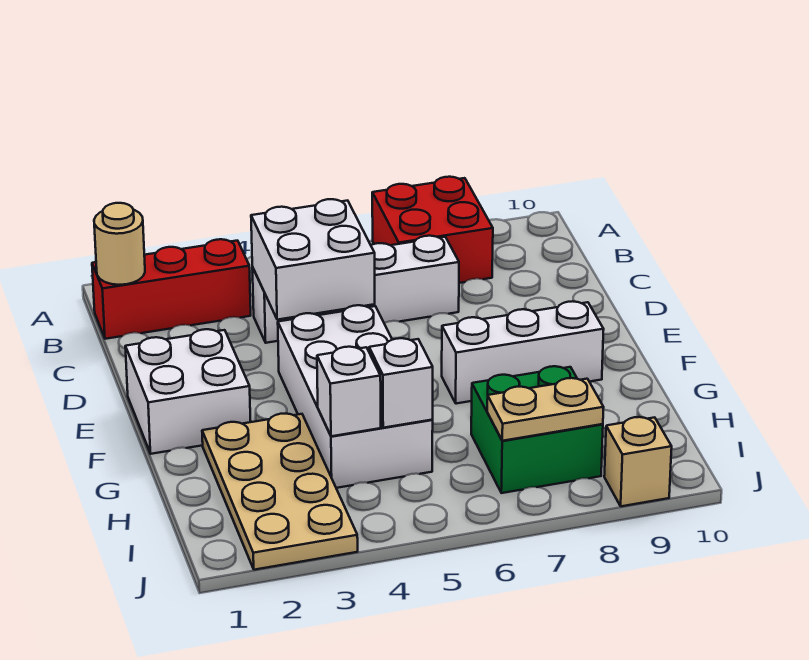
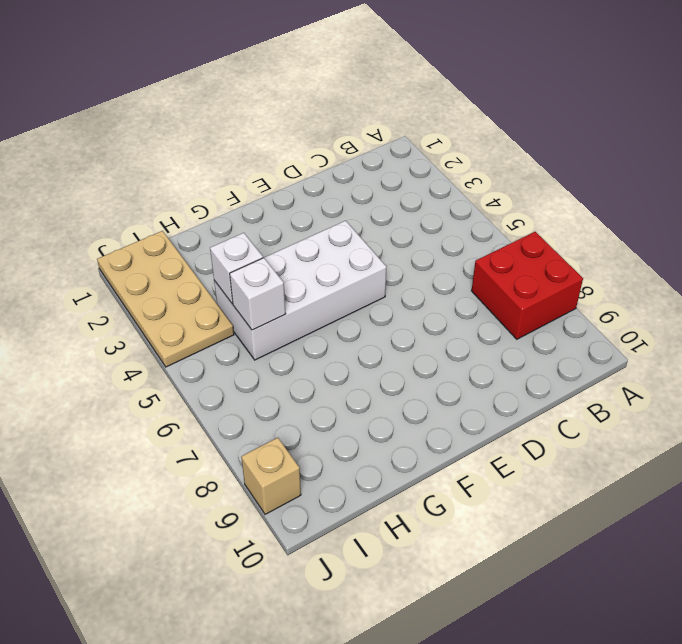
tan 2x4 plate [97,231,234,367] -> tan 2x4 plate turned to [202,413,358,570]
none -> red 1x3 brick [92,239,251,339]
none -> white 1x4 brick [252,236,459,343]
none -> white 2x2 brick [125,329,251,454]

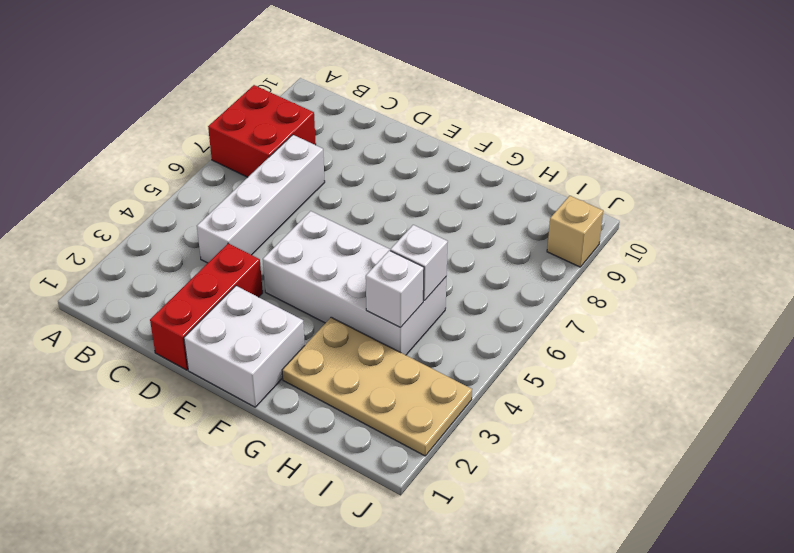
red 1x3 brick [150,243,263,370] -> red 1x3 brick moved to [92,239,251,339]
none -> white 1x3 brick [442,301,604,404]
none -> green 2x2 brick [471,366,603,493]
none -> tan 1x1 round brick [94,203,145,285]

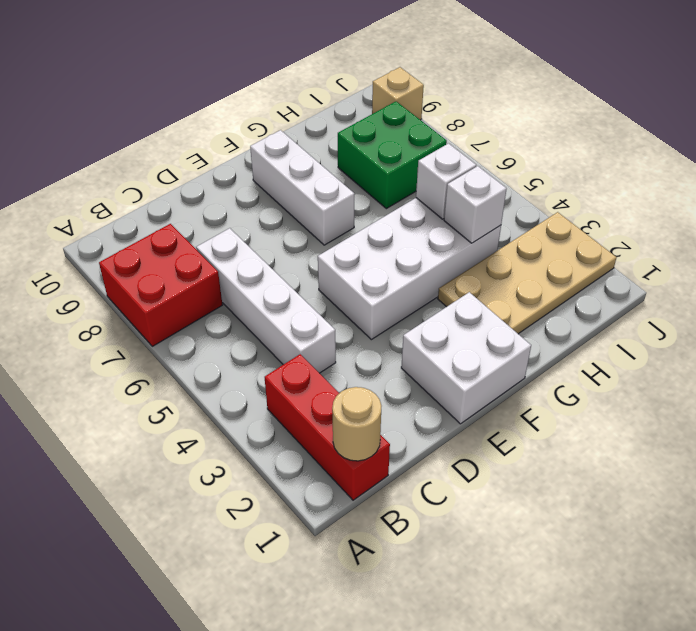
none -> white 2x2 brick [251,199,375,320]
none -> tan 1x2 plate [487,378,604,441]

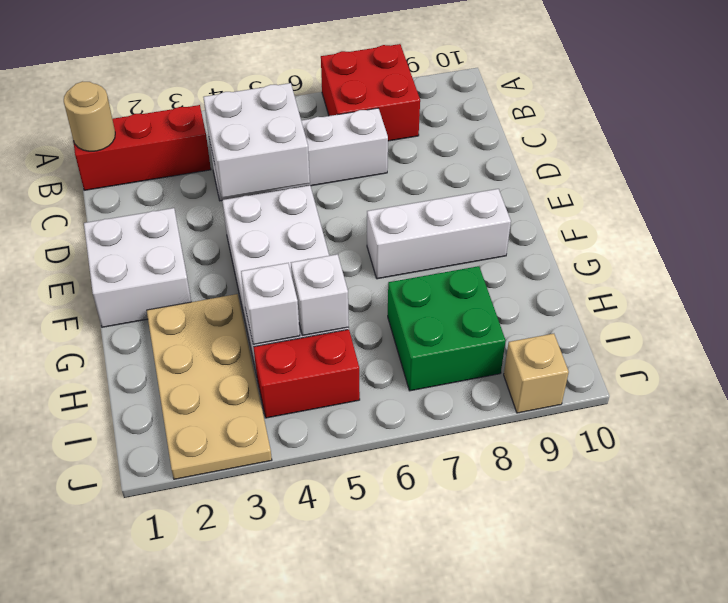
red 1x2 brick [254,330,360,418] -> none
none -> tan 1x2 plate [487,378,604,441]

